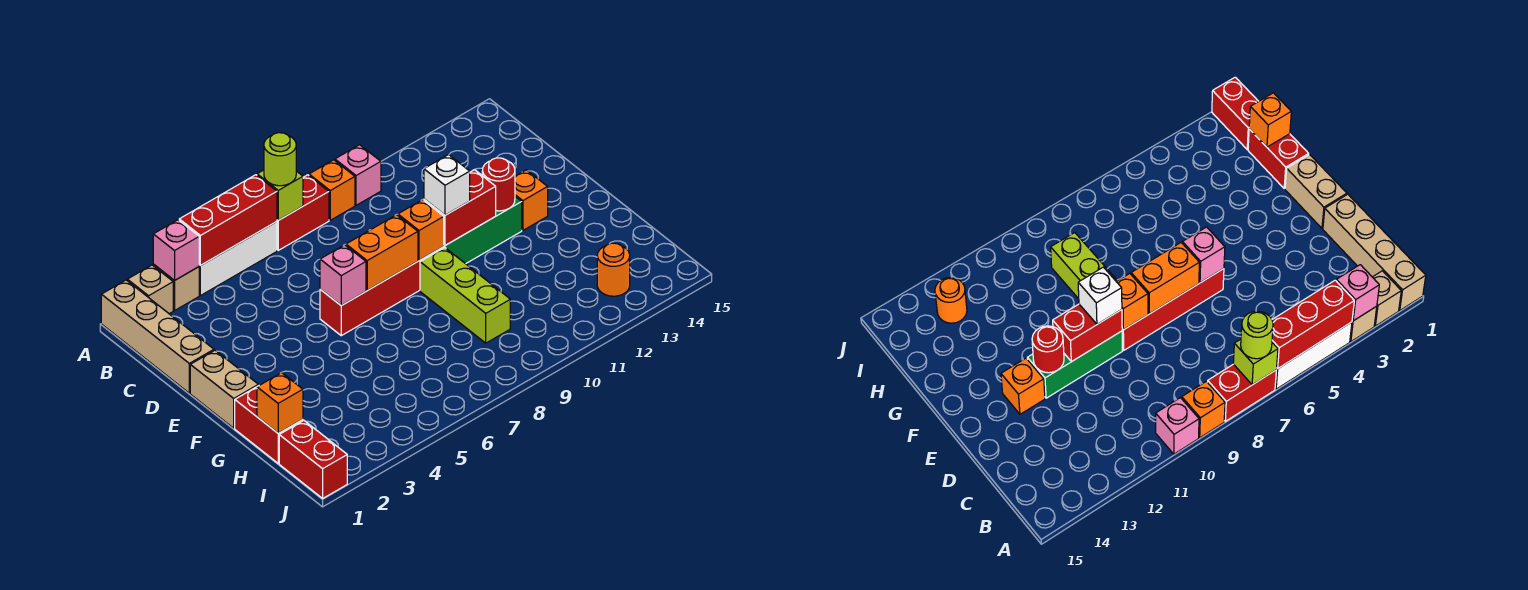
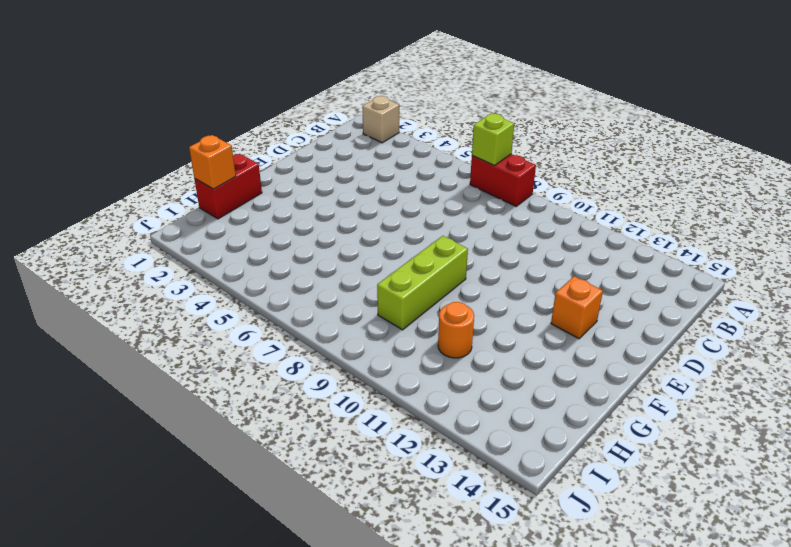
orange 1x1 round brick [438,302,474,358] -> orange 1x1 round brick moved to [597,243,630,296]
none -> tan 1x4 brick [101,280,214,393]
none -> tan 1x1 brick [153,264,199,310]
none -> white 1x3 brick [199,222,277,296]

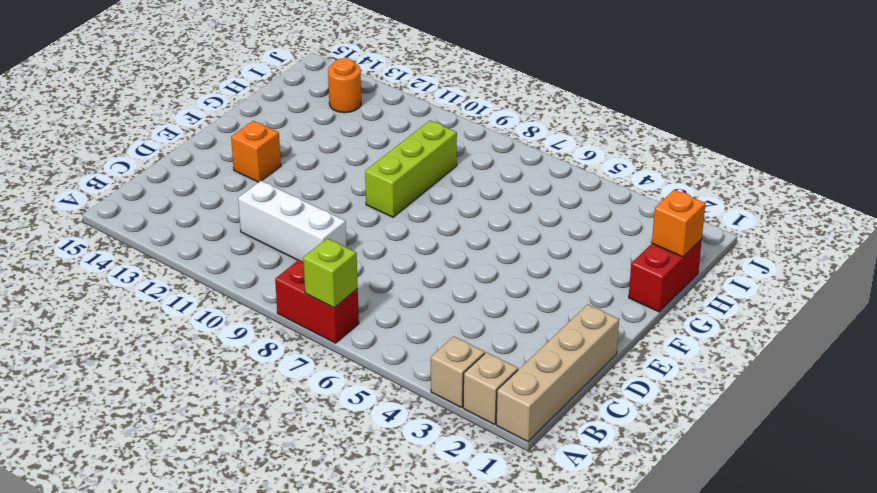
white 1x3 brick [238,181,347,262] -> white 1x3 brick moved to [199,222,277,296]
none -> orange 1x1 brick [309,160,355,220]
none -> pink 1x1 brick [335,145,381,205]
none -> tan 1x2 brick [190,350,258,428]

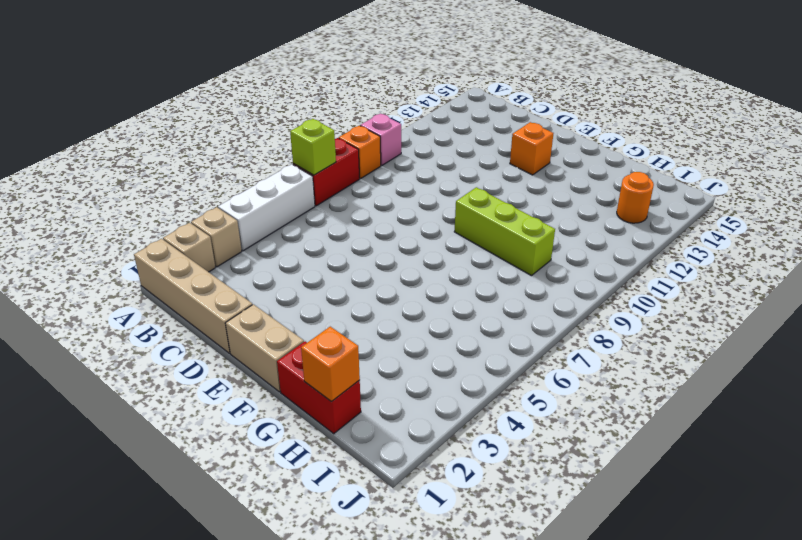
none -> red 1x4 brick [320,247,444,336]
none -> green 1x3 brick [443,197,522,264]
none -> red 1x2 brick [279,421,347,498]

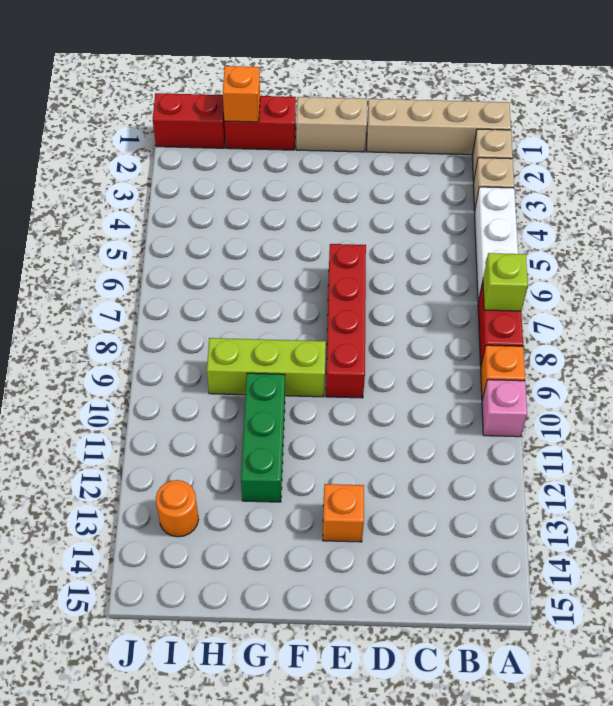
green 1x3 brick [241,373,285,502] -> green 1x3 brick moved to [443,197,522,264]
none -> pink 1x1 brick [153,220,199,281]
none -> red 1x3 brick [179,175,277,266]
none -> pink 1x1 brick [320,245,366,306]

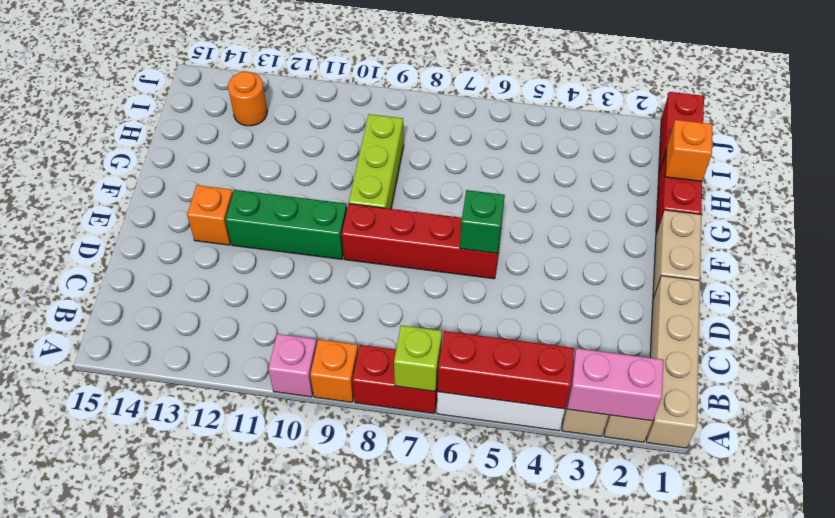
pink 1x2 brick [567,348,664,421] -> pink 1x1 brick [153,220,199,281]
green 1x1 brick [460,190,505,253] -> pink 1x1 brick [320,245,366,306]
none -> orange 1x2 brick [346,215,418,290]
none -> orange 1x1 brick [398,200,444,260]
none -> red 1x2 brick [424,170,496,245]

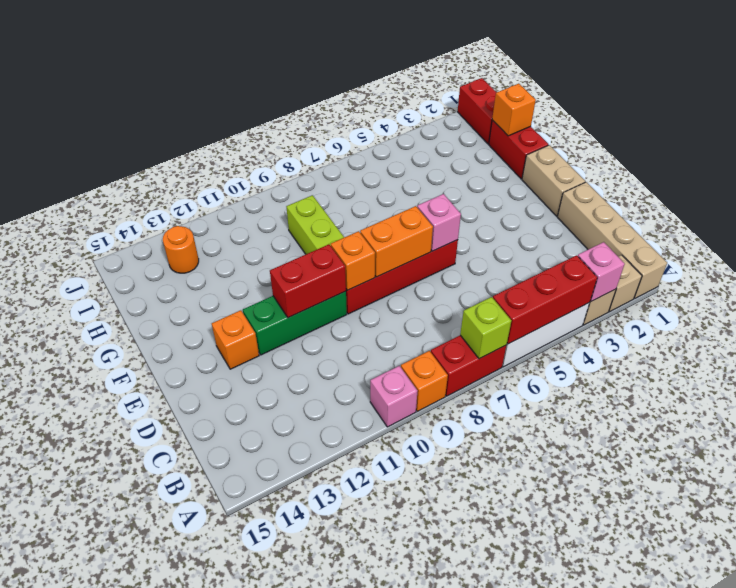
none -> red 1x1 round brick [482,158,515,211]
none -> lime 1x1 round brick [264,133,296,186]
none -> white 1x1 brick [424,155,470,215]

